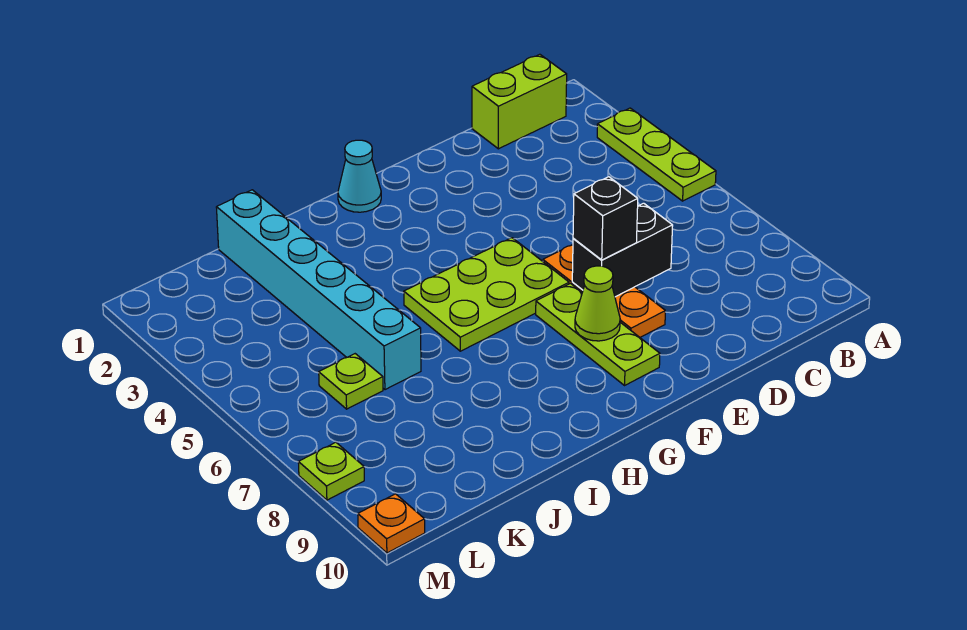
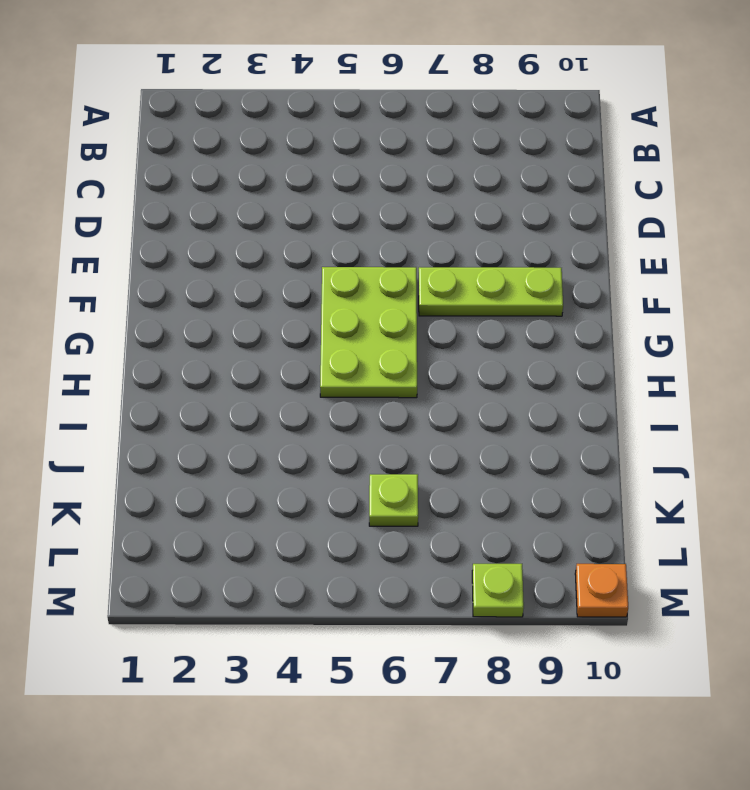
none -> lime 1x3 plate [597,108,716,201]
none -> lime 1x2 brick [472,54,567,149]
none -> orange 1x3 plate [543,245,665,337]

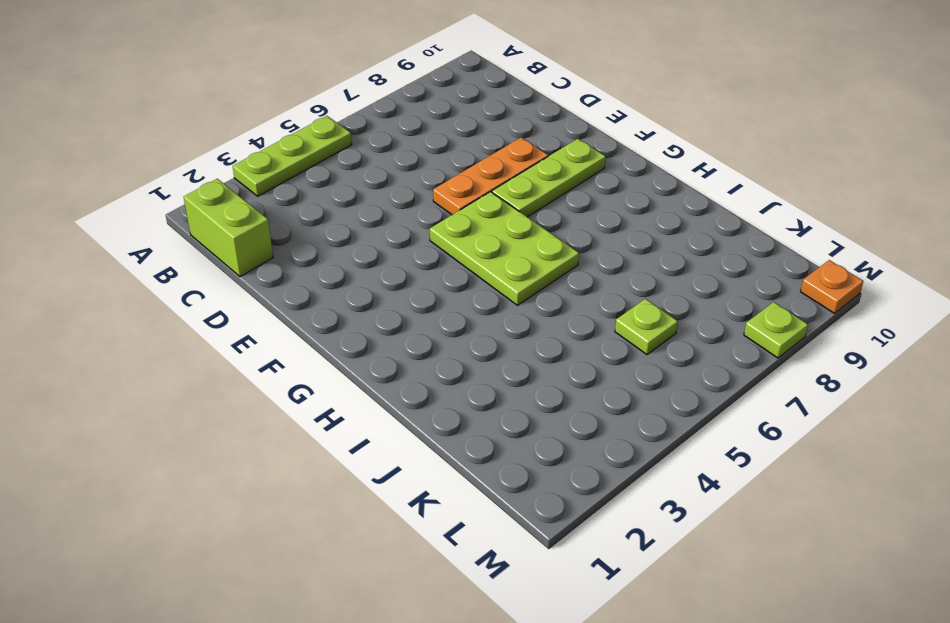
none -> cyan 1x1 cone [338,140,381,212]
none -> cyan 1x6 brick [216,190,421,390]
none -> black 1x2 brick [572,203,673,297]

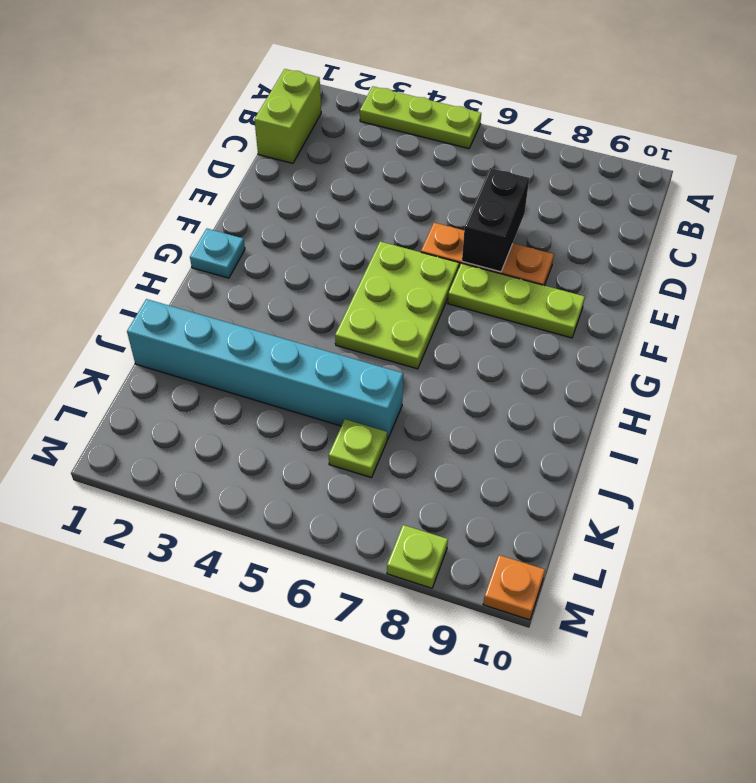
cyan 1x1 plate [190,229,245,278] -> cyan 1x1 cone [338,140,381,212]
none -> lime 1x1 cone [575,266,620,341]
none -> black 1x1 brick [573,177,638,260]

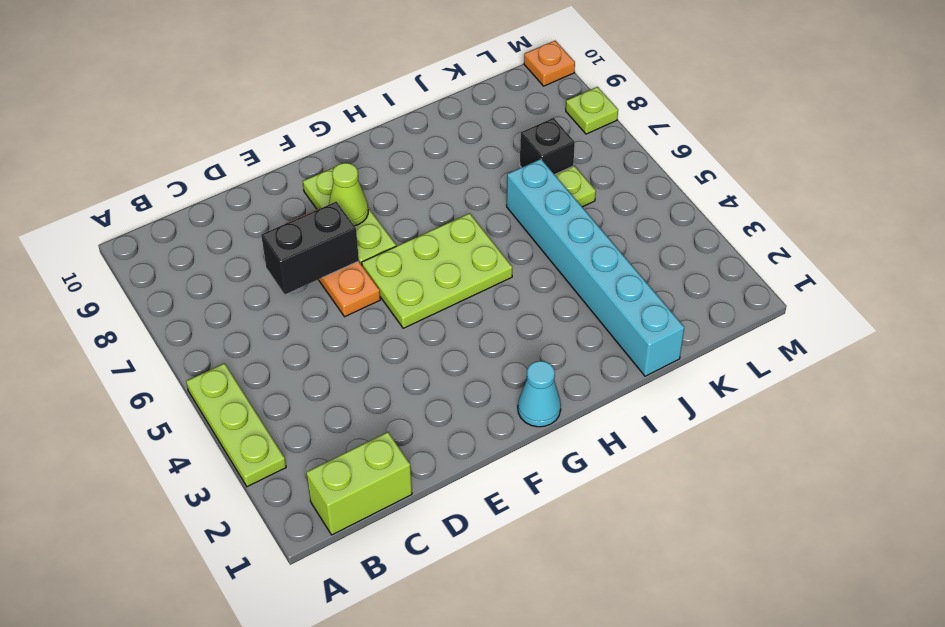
black 1x1 brick [520,118,575,175] -> black 1x1 brick moved to [573,177,638,260]

